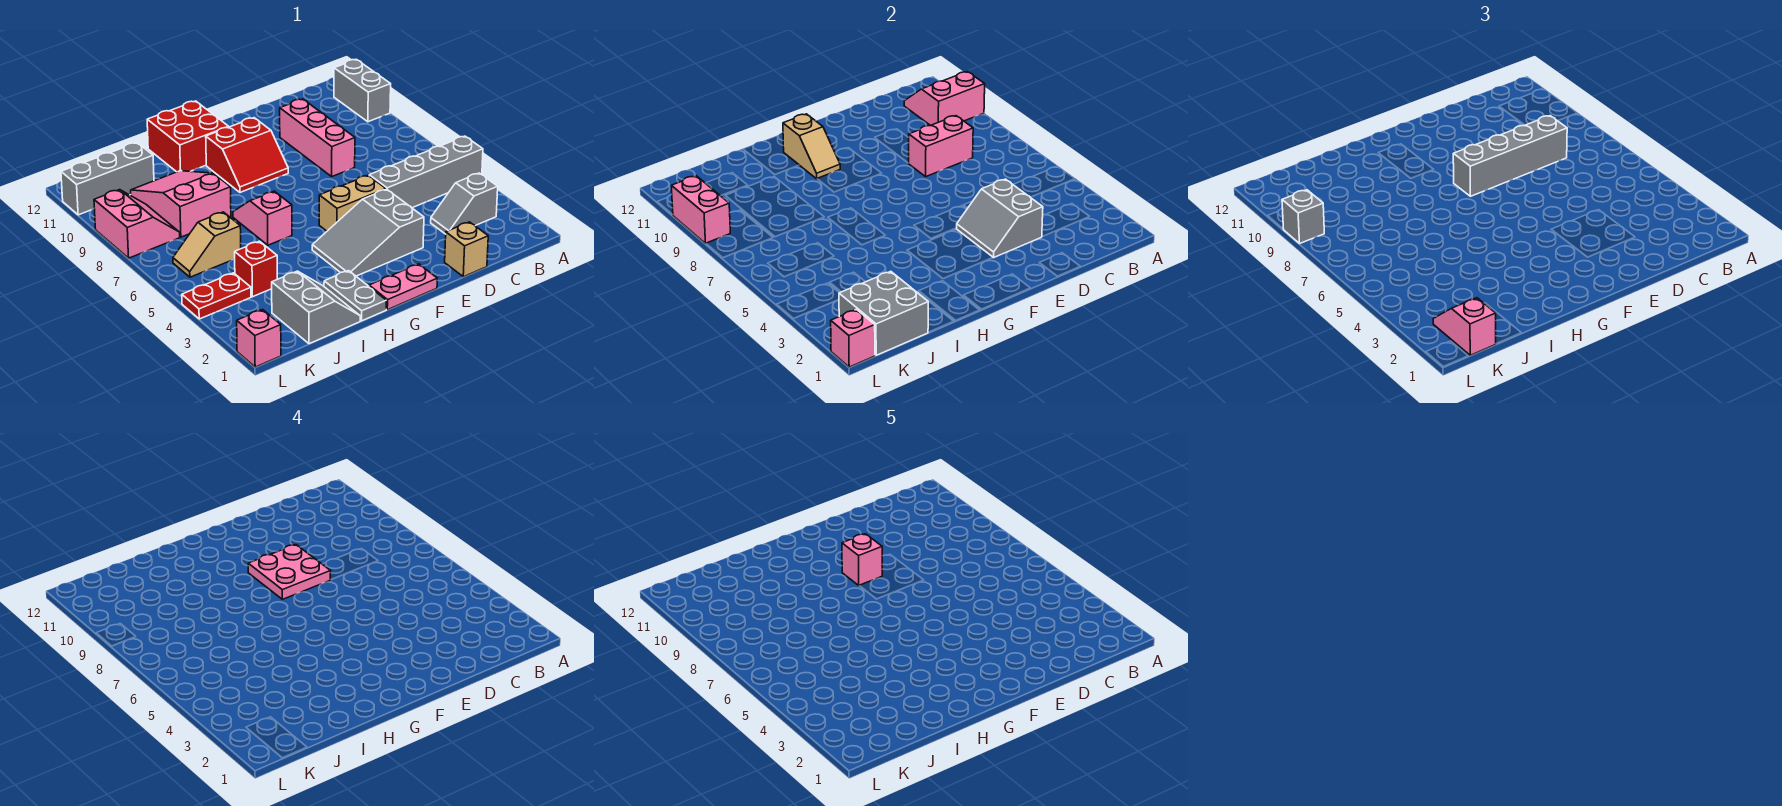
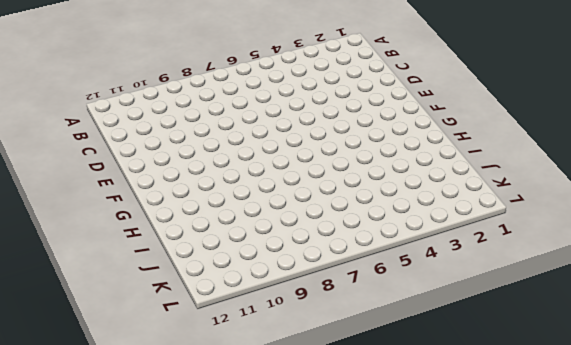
none -> grey 1x4 brick [369,136,483,208]
none -> grey 1x2 brick [334,59,391,122]
none -> grey 1x2 slope [431,173,498,234]
none -> tan 1x1 brick [445,222,488,277]

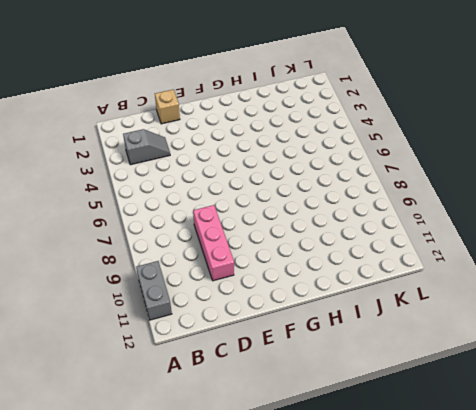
none -> grey 1x4 brick [369,136,483,208]
none -> grey 2x3 slope [312,189,424,276]
none -> tan 1x2 brick [319,175,386,231]
none -> pink 1x2 plate [369,264,437,310]

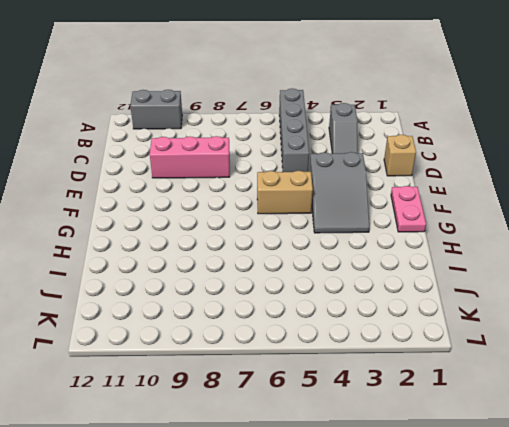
tan 1x2 brick [257,171,313,214] -> tan 1x2 brick turned to [319,175,386,231]
none -> red 2x2 slope [206,118,288,192]
none -> red 2x2 brick [147,101,228,172]
none -> grey 1x2 plate [324,271,386,321]
none -> pink 1x2 slope [233,191,292,245]

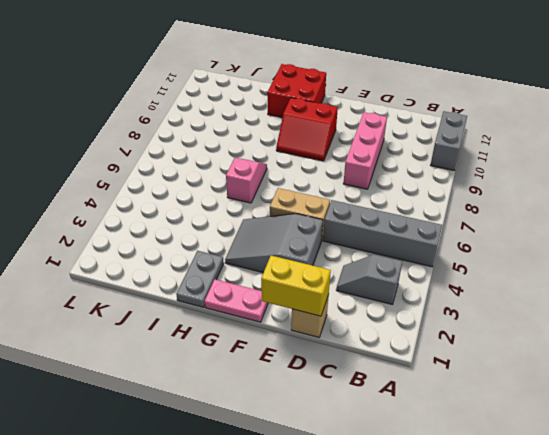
yellow 1x2 brick [261,255,331,316] -> none
none -> grey 2x2 slope [272,271,360,344]
none -> pink 2x3 slope [131,171,231,237]
none -> red 1x1 brick [235,241,277,297]
none -> tan 1x2 slope [173,212,241,277]

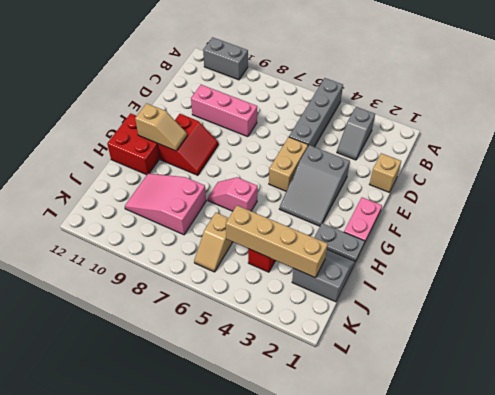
tan 1x4 brick [226,206,328,278] -> grey 2x2 brick [839,271,928,355]
none -> grey 1x3 brick [61,143,154,215]
none -> red 1x2 plate [182,273,251,319]
none -> pink 2x2 slope [94,190,180,258]
none -> pink 1x1 brick [237,310,281,367]

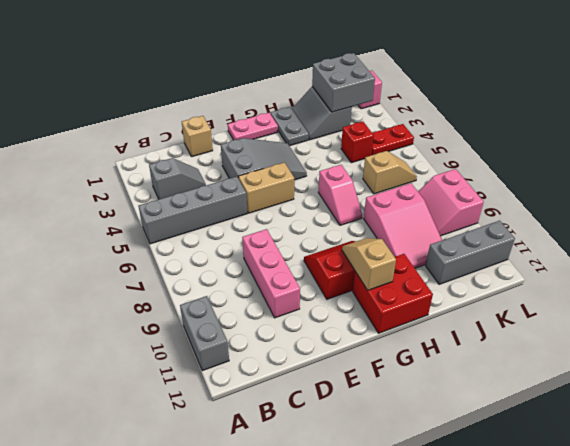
none -> pink 2x2 slope [904,72,985,125]
none -> pink 1x2 brick [909,116,973,176]
none -> grey 2x2 slope [957,179,1043,258]
none -> pink 1x1 brick [831,310,875,367]

